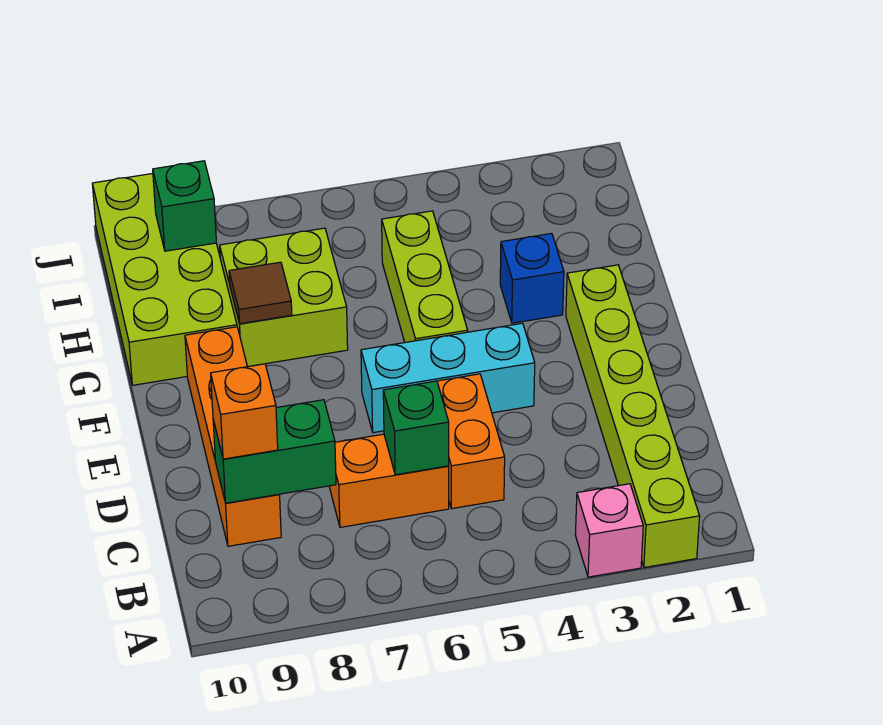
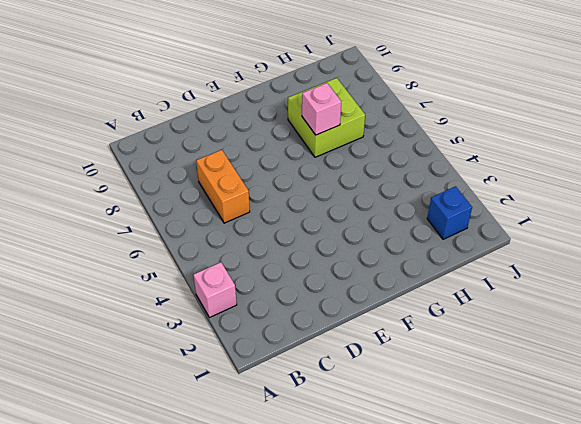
pink 1x1 brick [302,83,341,135] -> none
blue 1x1 brick [427,186,472,239] -> blue 1x1 brick moved to [500,233,564,323]
none -> lime 1x6 brick [566,265,700,568]
none -> orange 1x2 brick [437,374,505,509]
none -> orange 1x4 brick [185,327,281,546]

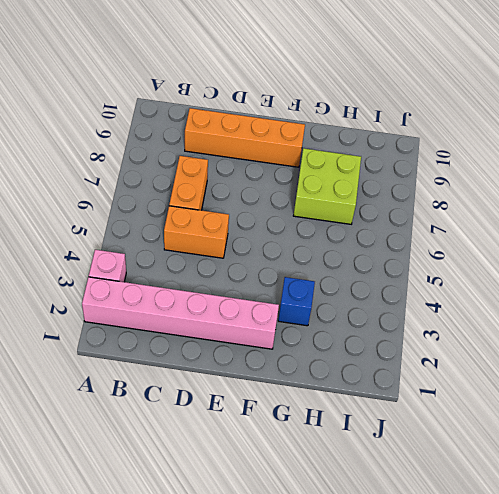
pink 1x6 brick [82,277,279,349] -> lime 1x6 brick [566,265,700,568]
none -> cyan 1x3 brick [361,323,535,433]
none -> lime 1x3 brick [382,211,468,342]
none -> lime 2x4 brick [92,173,237,385]

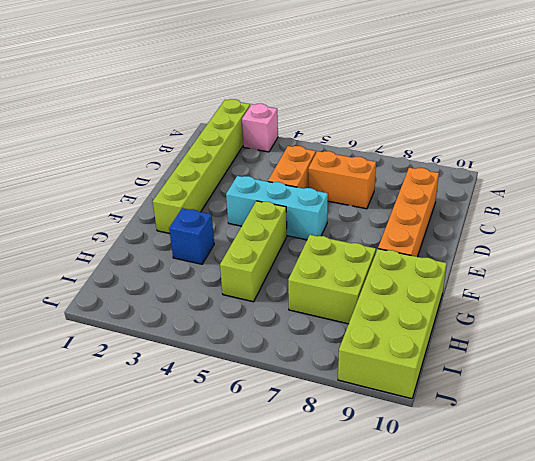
none -> green 1x1 brick [383,381,449,475]
none -> green 1x2 brick [213,400,336,503]
none -> brown 1x1 tile [229,262,292,324]

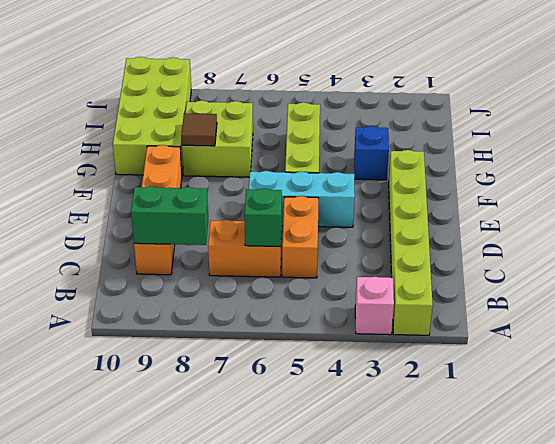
none -> green 1x1 brick [153,161,216,251]
none -> orange 1x1 brick [211,364,278,459]

